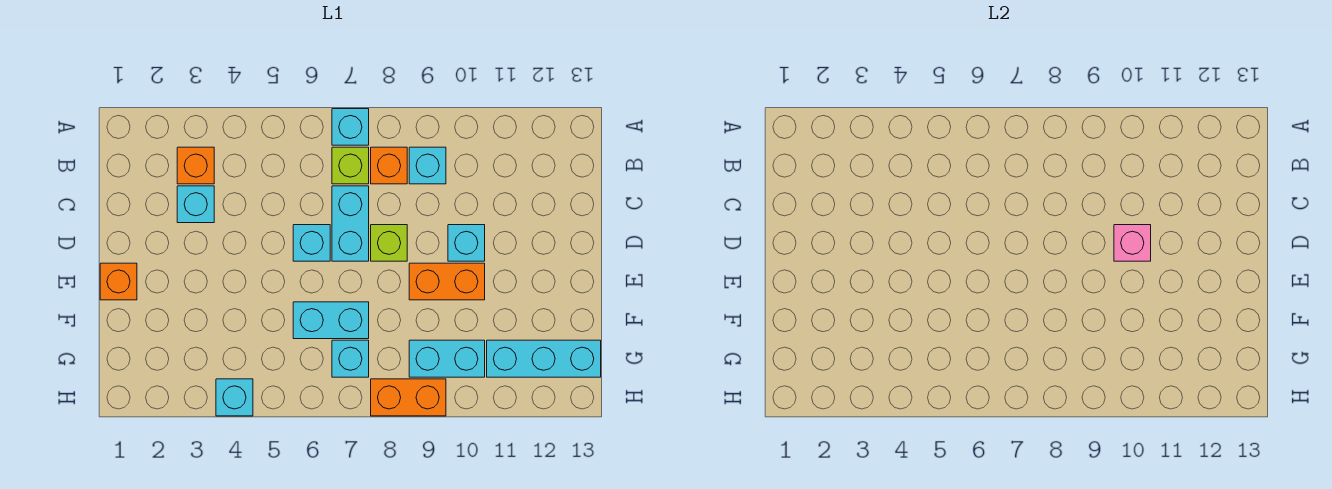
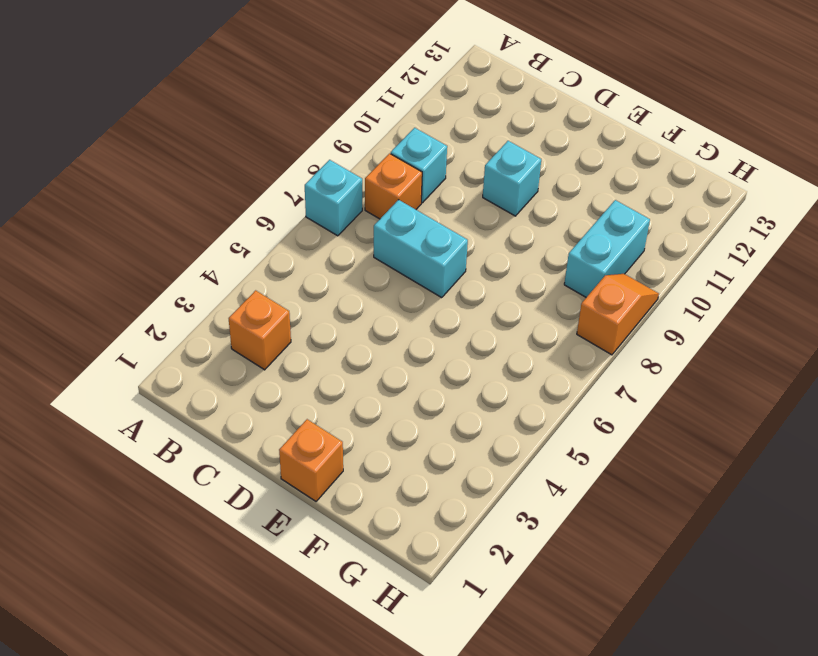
orange 1x2 slope [577,274,659,355] -> orange 1x2 brick [371,379,446,416]
none -> lime 1x1 brick [332,147,369,184]
none -> cyan 1x1 brick [177,186,214,223]
none -> cyan 1x1 brick [293,225,330,261]

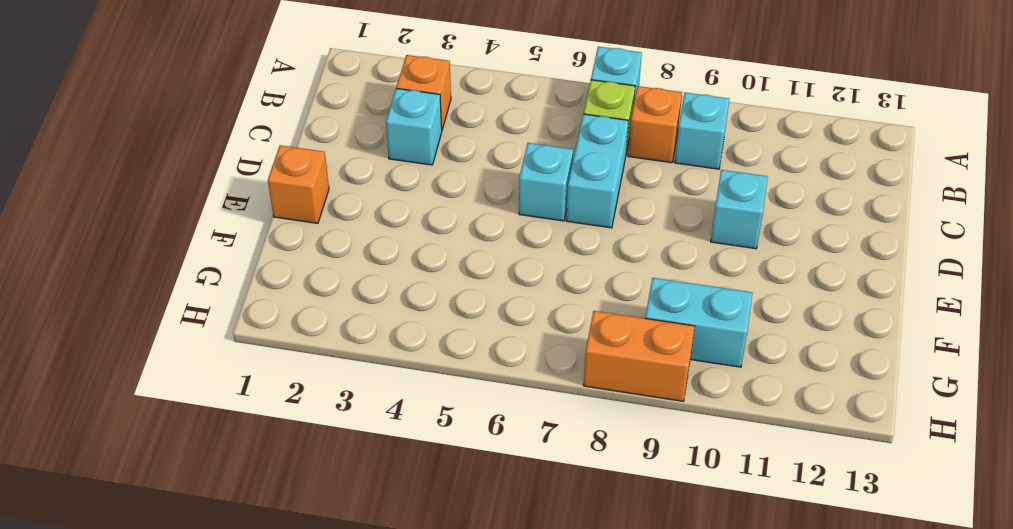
none -> lime 1x1 brick [371,225,407,261]
none -> orange 1x2 brick [409,263,485,300]
none -> cyan 1x2 brick [293,302,369,339]

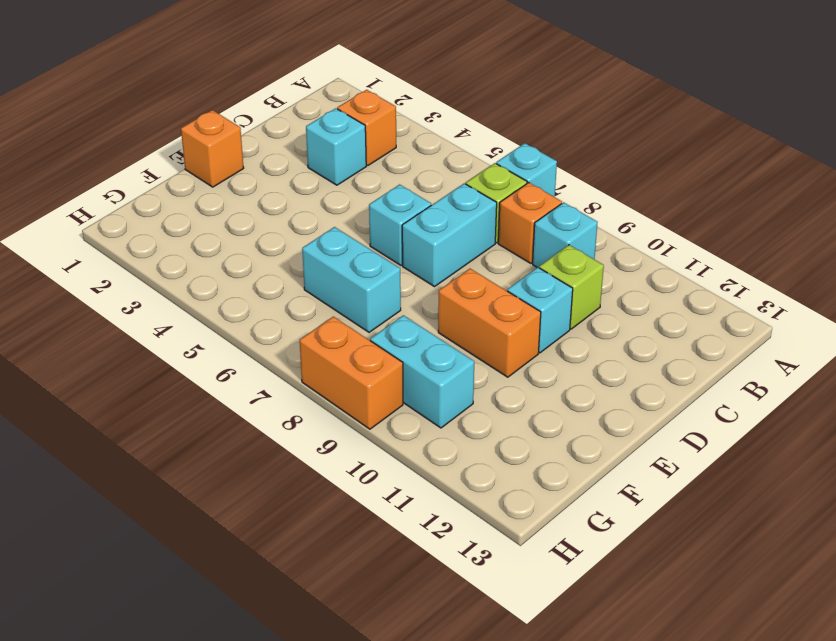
lime 1x1 brick [539,245,604,329] -> lime 1x1 brick moved to [371,225,407,261]
none -> cyan 1x1 brick [332,340,369,377]
none -> cyan 1x3 brick [487,340,601,377]
none -> cyan 1x1 brick [216,379,253,416]

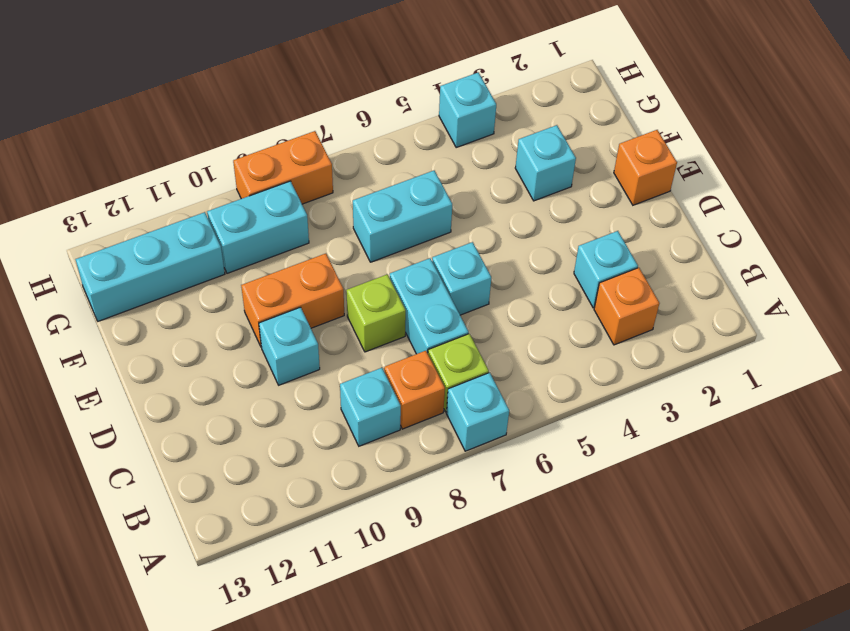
cyan 1x1 brick [515,125,576,201] -> cyan 1x1 brick moved to [332,340,369,377]
none -> pink 1x1 brick [1114,225,1151,261]

